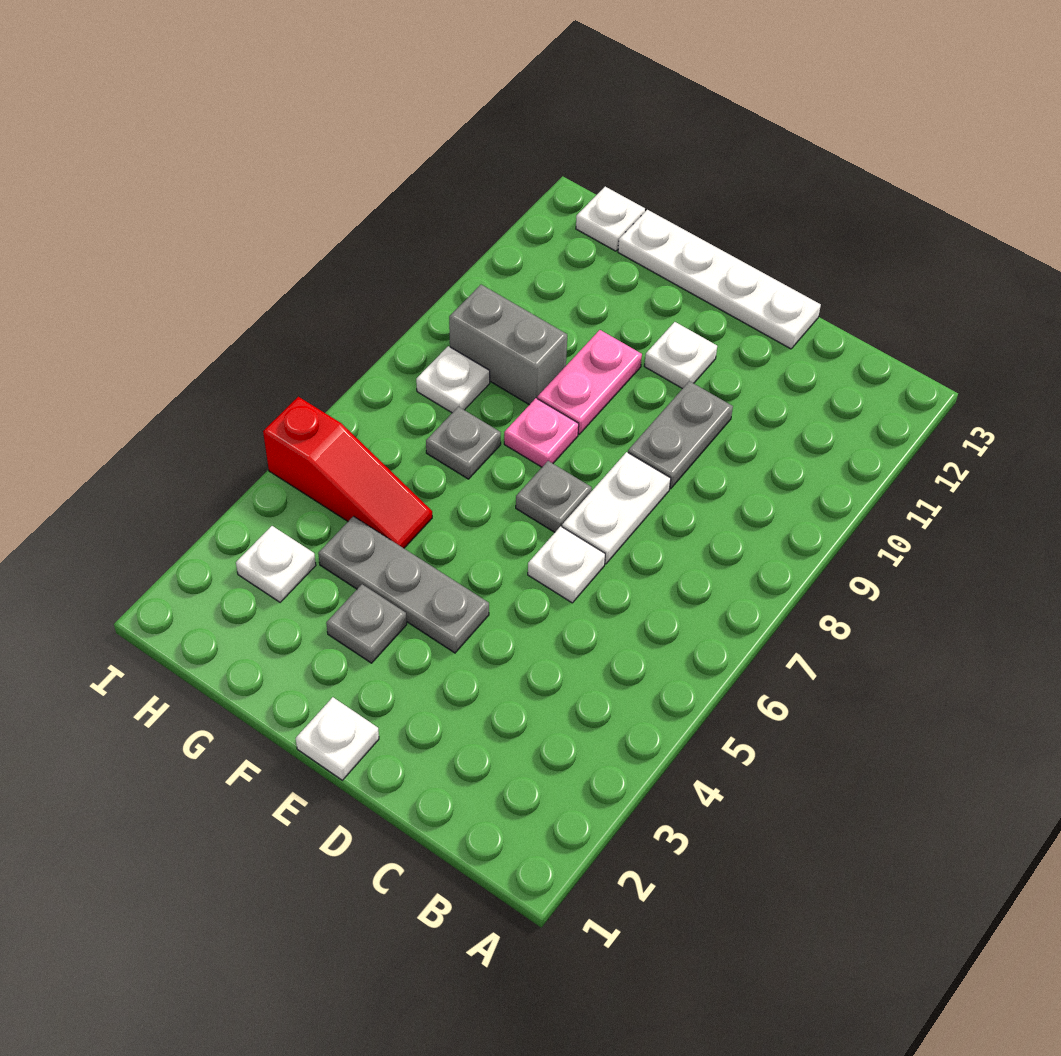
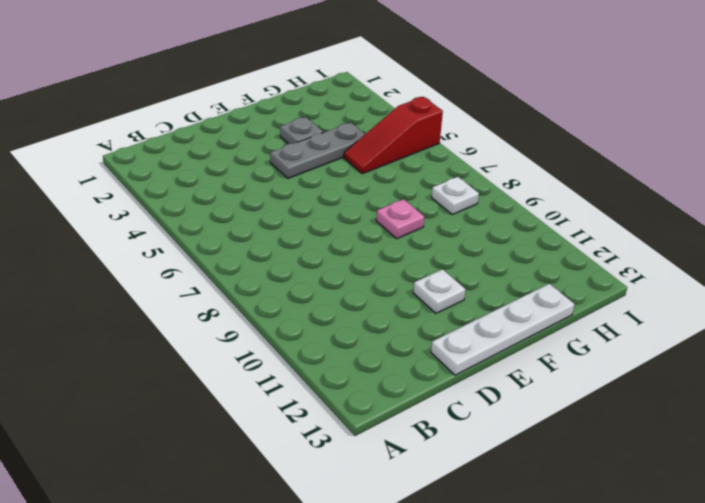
none -> white 1x1 plate [528,526,605,603]
none -> white 1x2 plate [562,452,671,564]
none -> grey 1x2 plate [628,381,733,489]

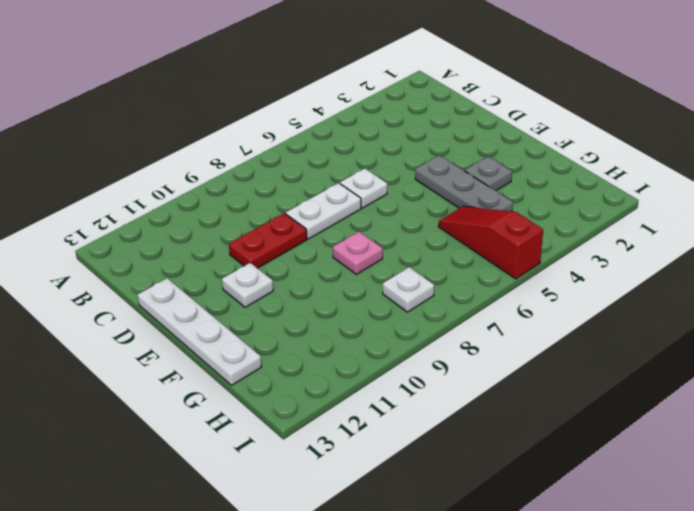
red 1x2 plate [229,213,307,268] -> grey 1x2 plate [628,381,733,489]
none -> white 1x1 plate [296,697,379,780]
none -> grey 1x1 plate [516,461,592,532]
none -> pink 1x2 plate [537,330,642,434]

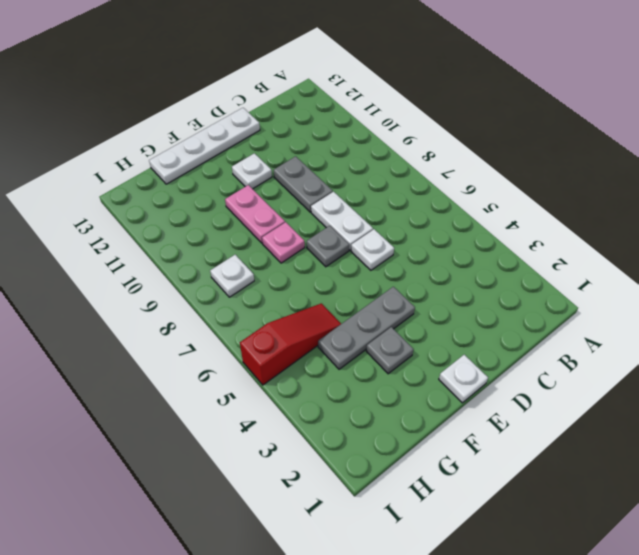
none -> grey 1x1 plate [426,407,501,479]
none -> grey 1x2 brick [449,285,567,405]
none -> white 1x1 plate [236,526,316,602]

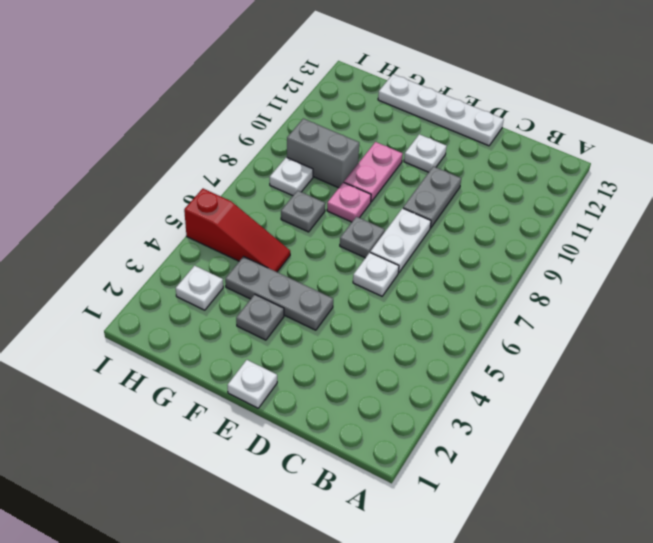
none -> white 1x1 plate [576,187,645,251]

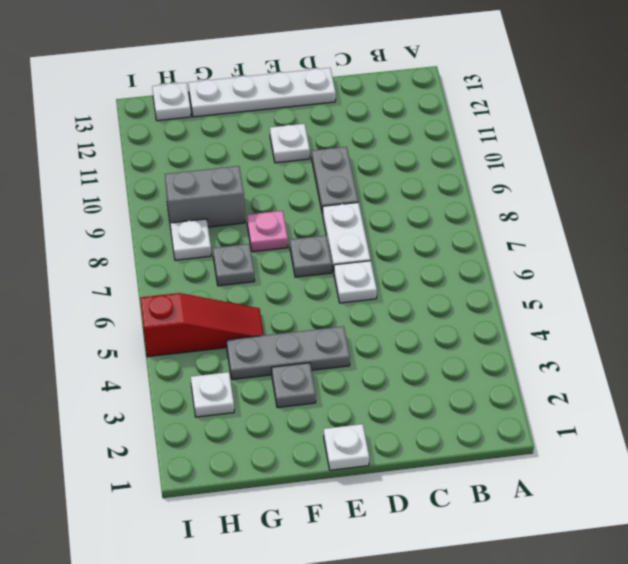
none -> pink 1x2 plate [537,330,642,434]

